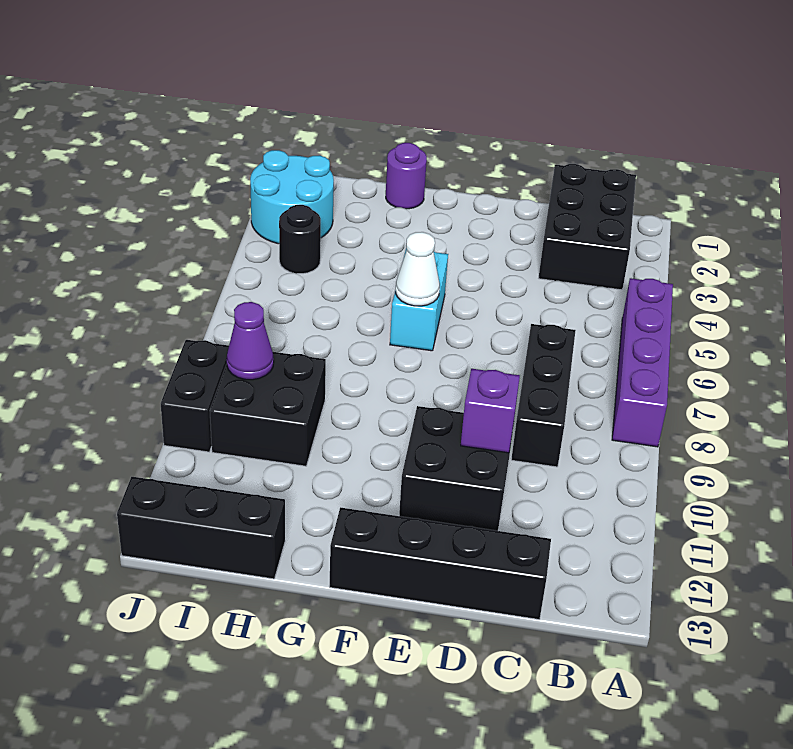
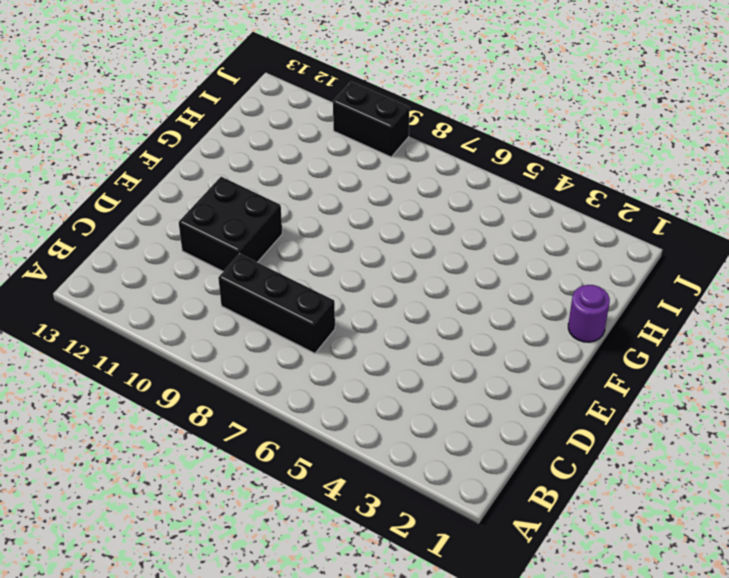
none -> purple 1x4 brick [612,278,673,447]
none -> black 2x3 brick [539,164,636,290]
none -> black 1x4 brick [329,507,551,619]

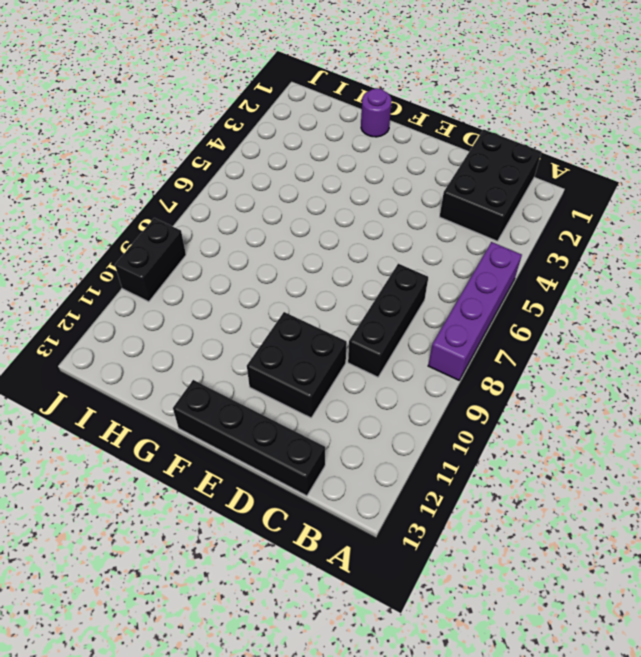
none -> cyan 1x2 brick [390,248,448,351]
none -> black 2x2 brick [210,352,326,466]
none -> black 1x3 brick [117,477,285,579]

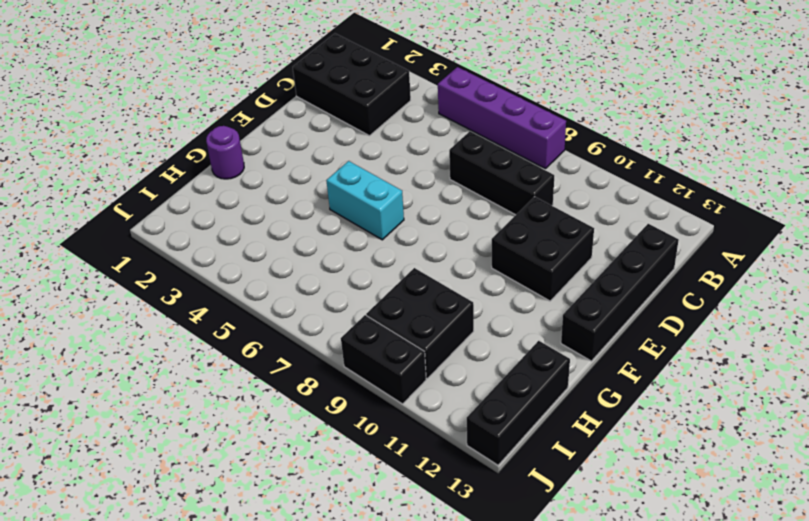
none -> cyan 2x2 round brick [250,150,334,244]
none -> black 1x1 round brick [279,205,321,274]
none -> purple 1x1 brick [461,369,520,453]

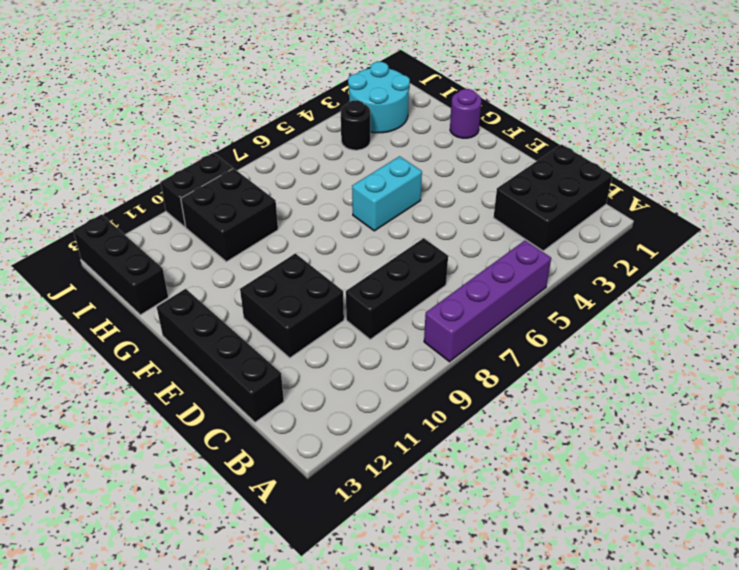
none -> purple 1x1 brick [461,369,520,453]
none -> white 1x1 cone [396,232,440,306]
none -> purple 1x1 cone [227,302,274,380]

